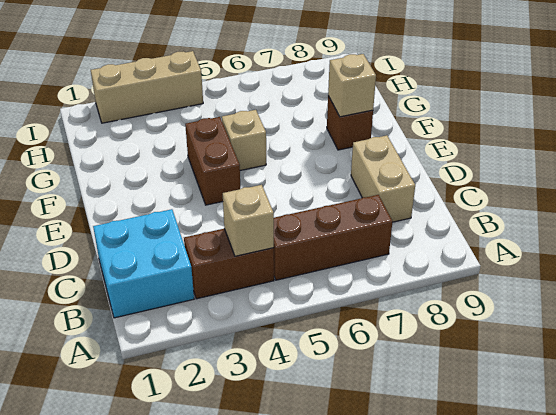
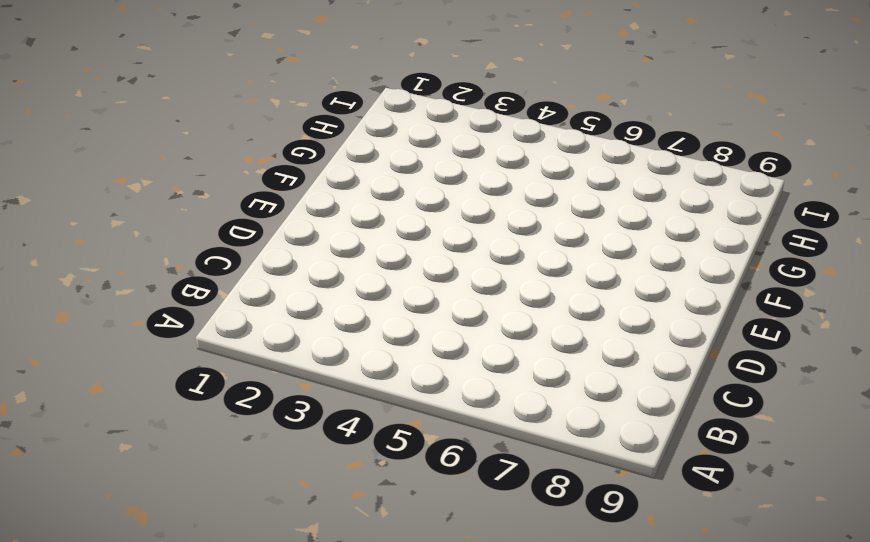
none -> cyan 2x2 brick [93,209,194,318]
none -> brown 1x2 brick [184,229,274,299]

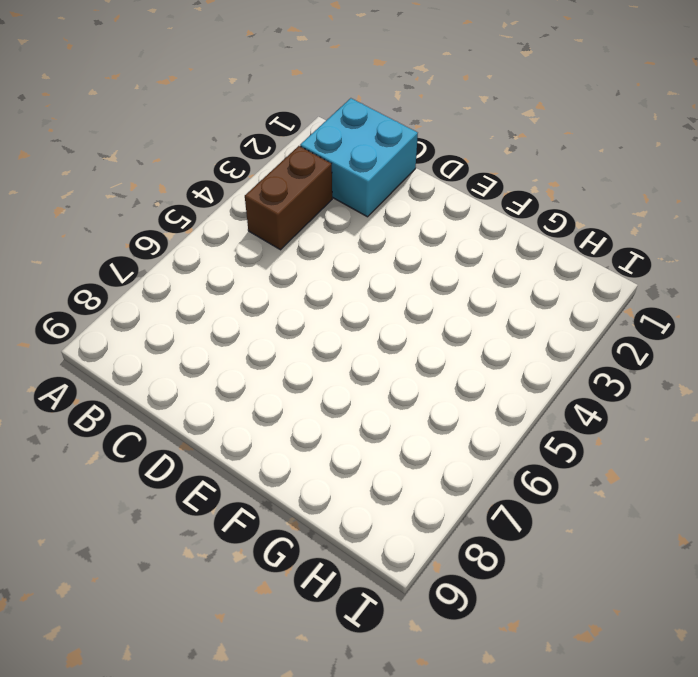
none -> brown 1x3 brick [274,195,392,280]
none -> tan 1x2 brick [351,135,415,222]

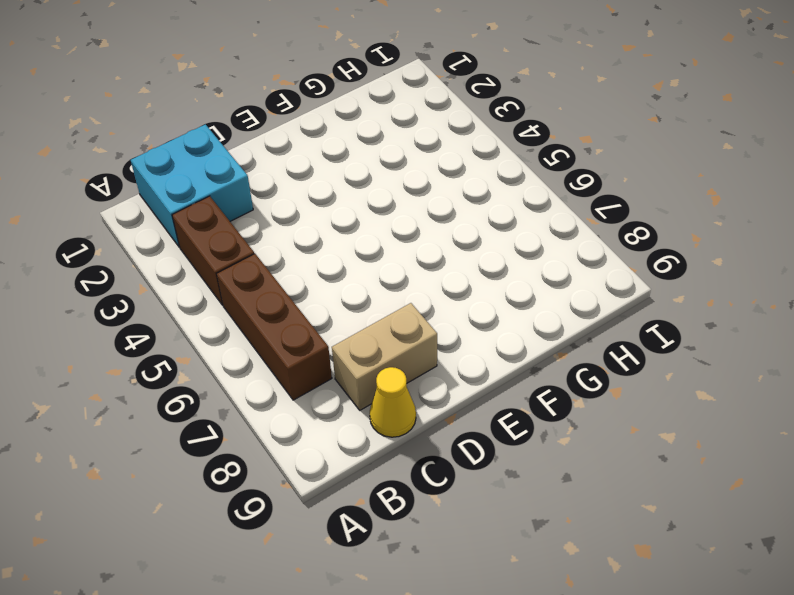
yellow 1x1 cone [370,367,416,437] -> none
none -> brown 1x2 brick [185,117,240,205]
none -> tan 1x1 brick [222,110,266,171]

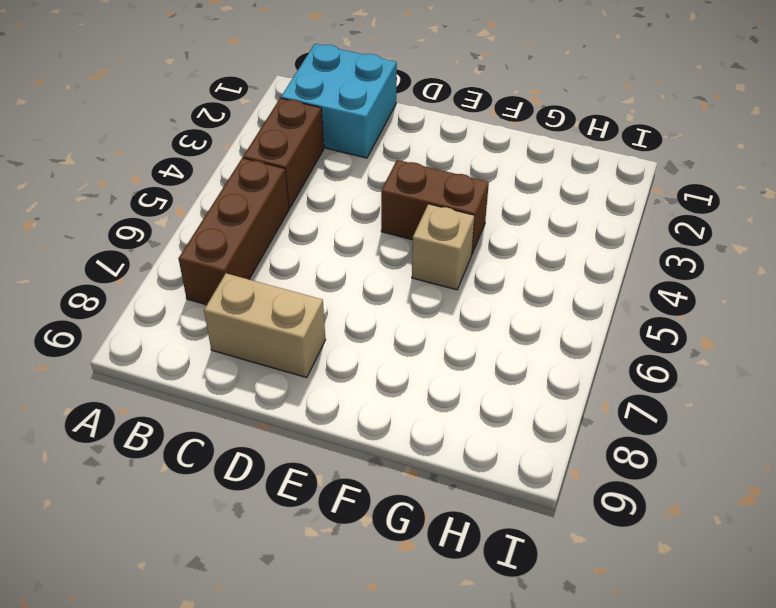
none -> brown 1x1 brick [327,96,373,150]
none -> tan 1x3 brick [91,51,203,123]

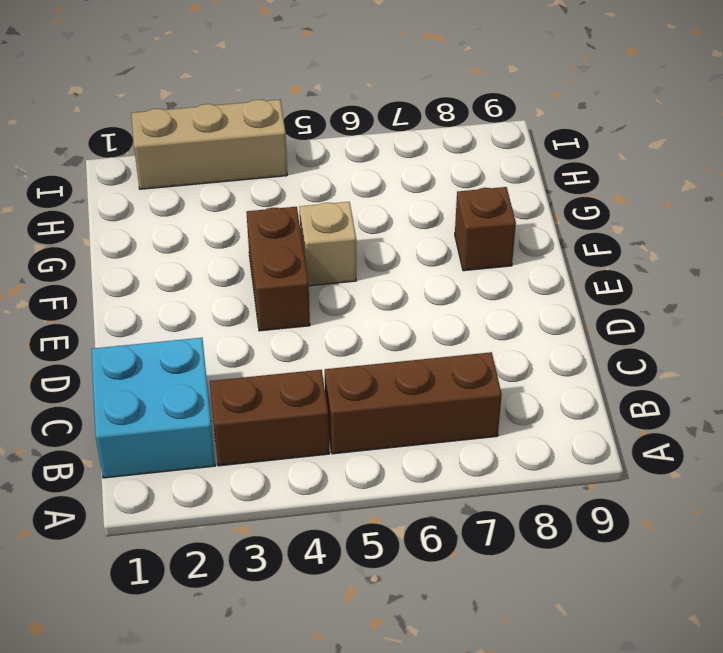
none -> tan 1x2 brick [351,135,415,222]
none -> tan 1x1 brick [223,185,274,256]

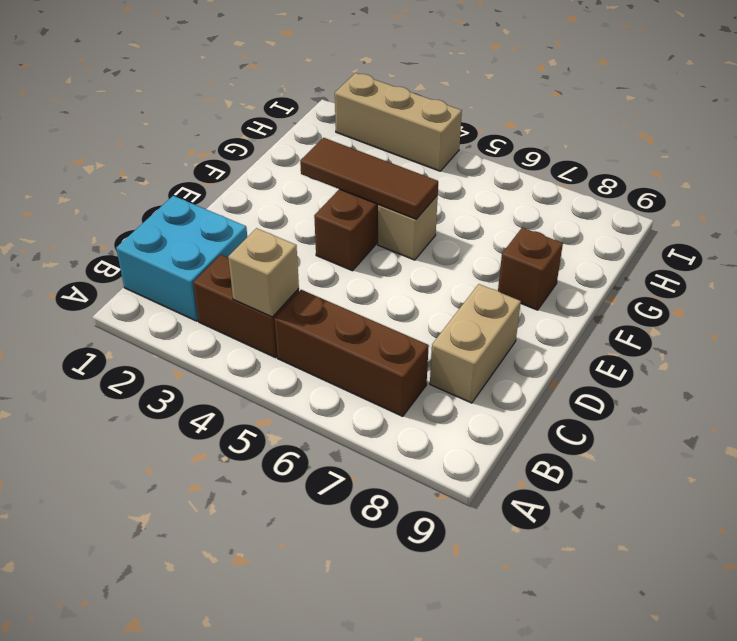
brown 1x3 tile [300,138,438,219] -> none
none -> tan 1x1 brick [328,54,376,117]

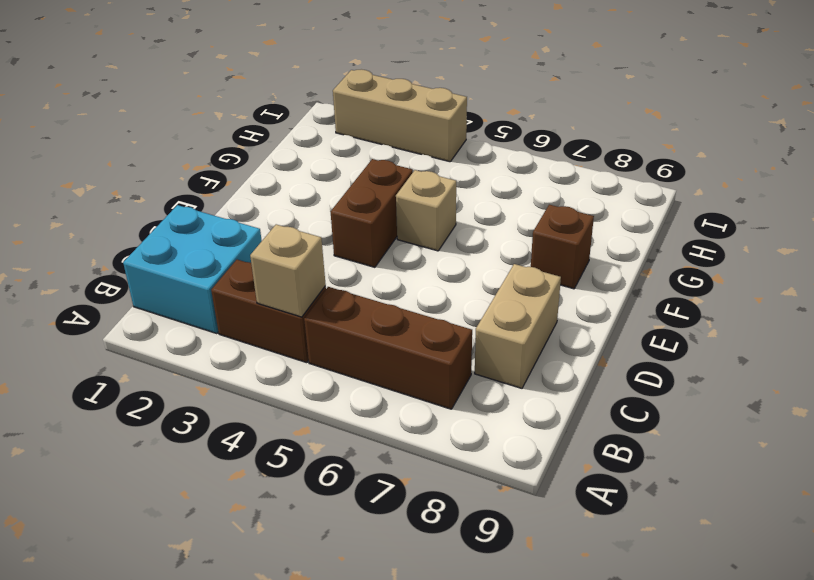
none -> tan 1x1 brick [328,54,376,117]

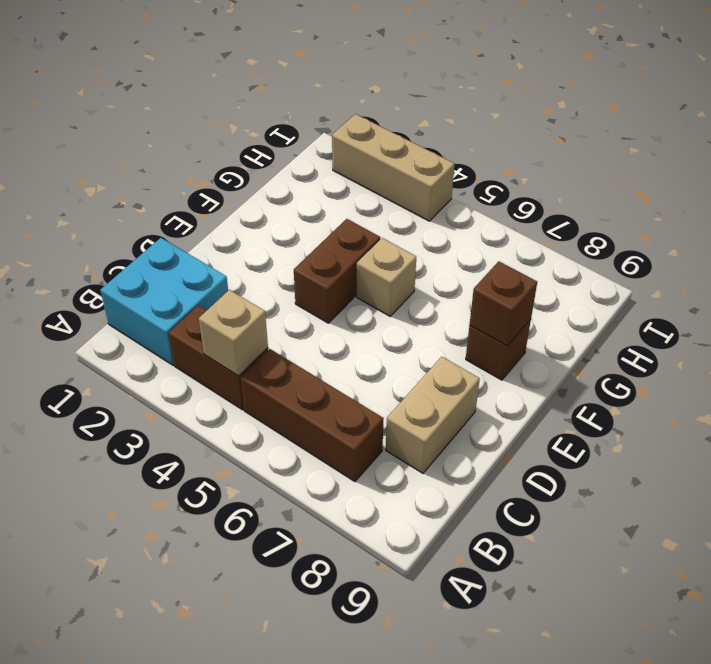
brown 1x1 brick [470,261,537,346] -> tan 1x1 brick [328,54,376,117]

